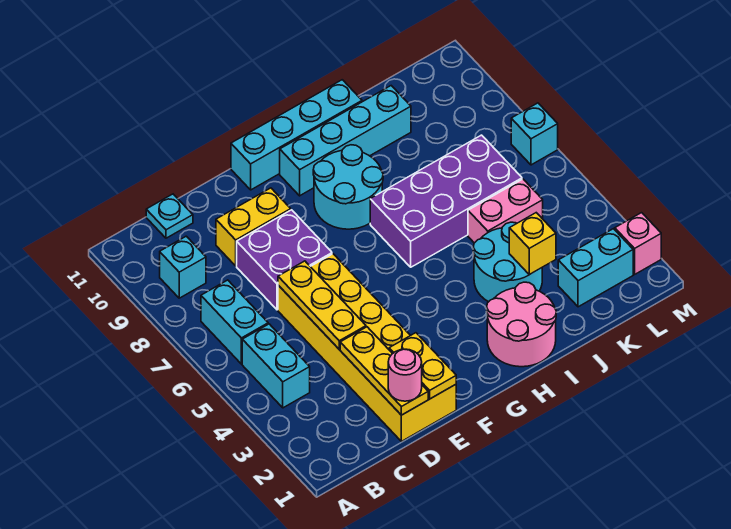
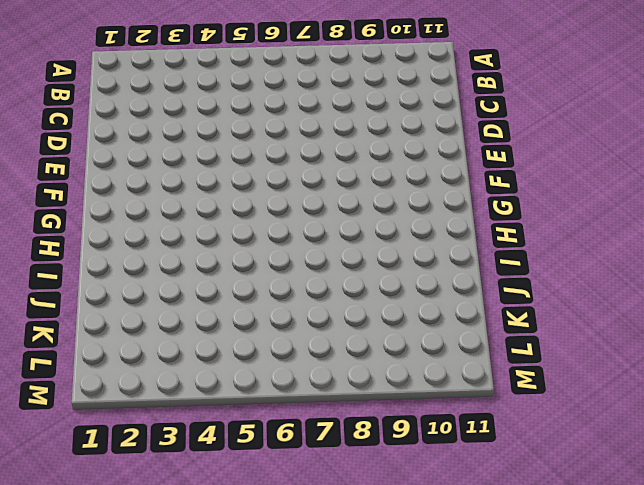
none -> cyan 1x2 brick [242,324,310,408]
none -> cyan 1x2 brick [201,280,268,364]
none -> cyan 1x1 brick [160,236,206,298]

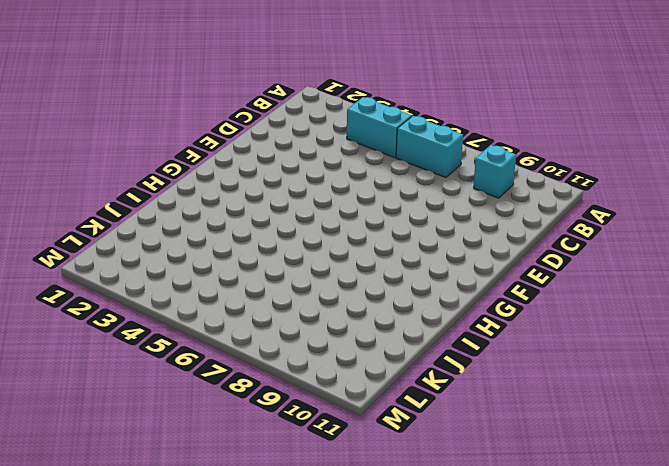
none -> cyan 1x1 plate [146,194,193,238]
none -> yellow 2x6 brick [278,254,456,441]
none -> purple 2x2 brick [237,210,332,310]

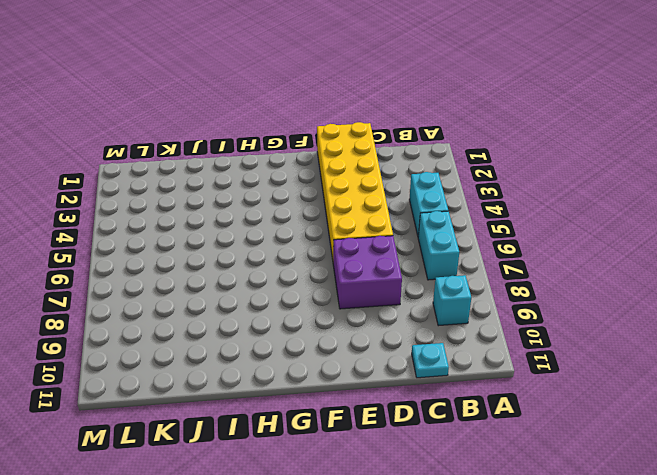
none -> yellow 1x2 brick [216,188,291,266]
none -> cyan 1x4 brick [231,80,362,190]
none -> cyan 2x2 round brick [313,145,383,229]

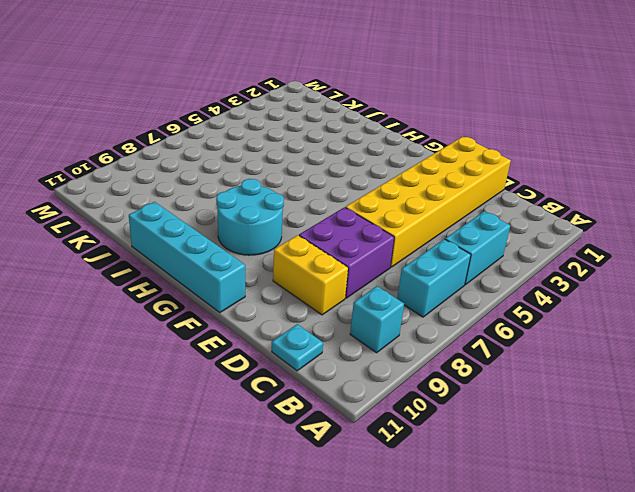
none -> cyan 1x4 brick [280,86,411,196]
none -> pink 2x2 round brick [487,282,556,367]
none -> purple 2x4 brick [370,135,522,267]

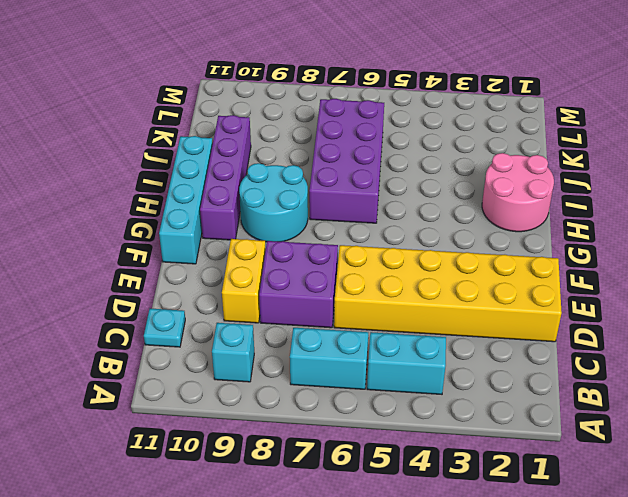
purple 1x4 brick [200,115,251,240] -> cyan 1x4 brick [280,86,411,196]
none -> cyan 2x2 round brick [473,222,542,302]
none -> pink 1x2 brick [468,179,543,243]
none -> cyan 1x2 brick [558,229,633,307]

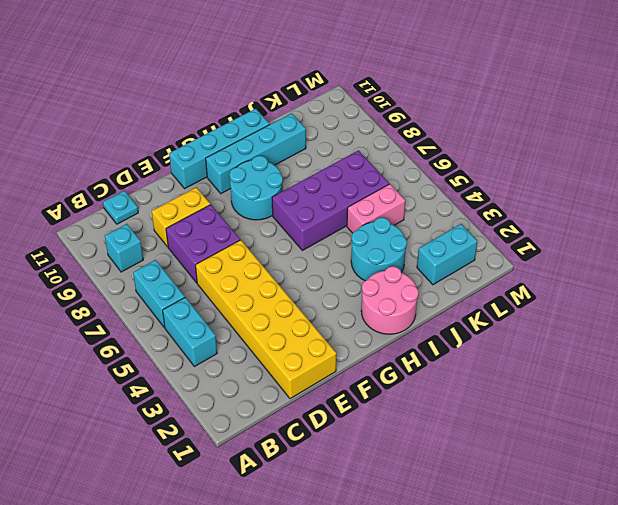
none -> pink 1x1 brick [615,213,661,274]
none -> cyan 1x1 brick [511,103,558,165]
none -> yellow 1x3 plate [340,327,428,415]

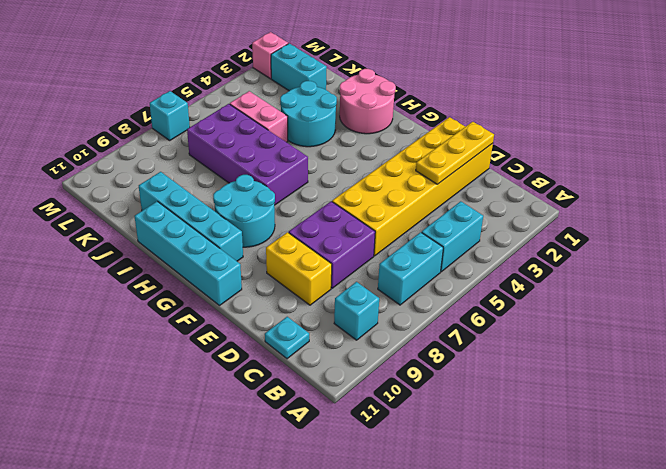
none -> yellow 1x3 plate [278,261,366,349]
none -> yellow 1x2 plate [389,333,456,399]
none -> yellow 1x1 brick [509,213,556,275]

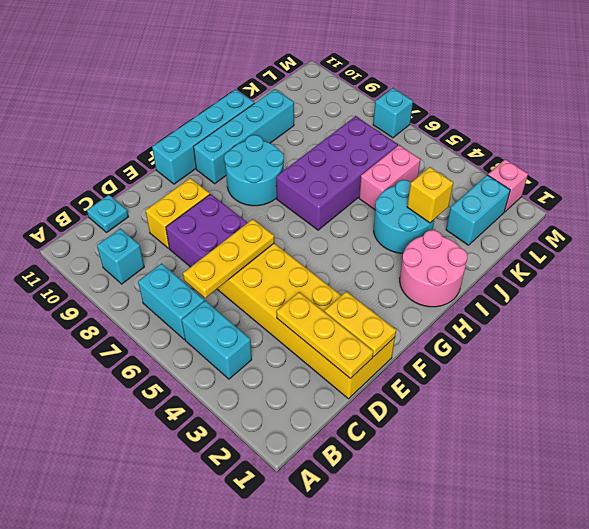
yellow 1x3 plate [183,219,274,298] -> yellow 1x3 plate turned to [278,261,366,349]
none -> pink 1x1 round brick [388,349,422,401]

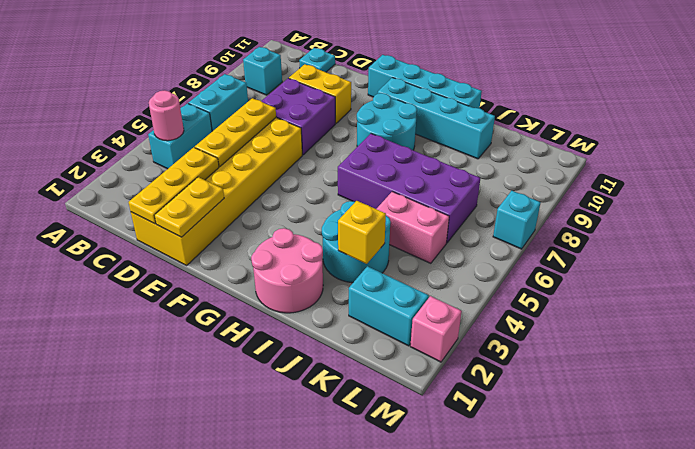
pink 1x1 round brick [149,90,184,141] -> pink 1x1 round brick moved to [388,349,422,401]

